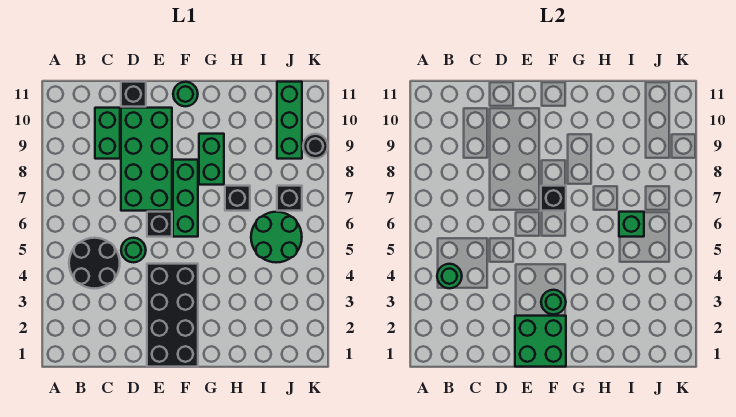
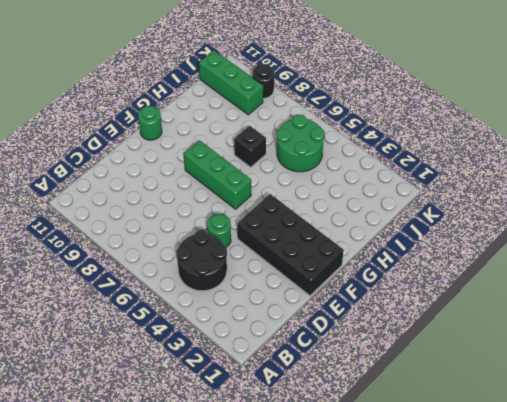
none -> green 1x2 brick [95,108,120,159]
none -> green 2x4 brick [121,108,172,211]
none -> black 1x1 brick [121,82,146,107]

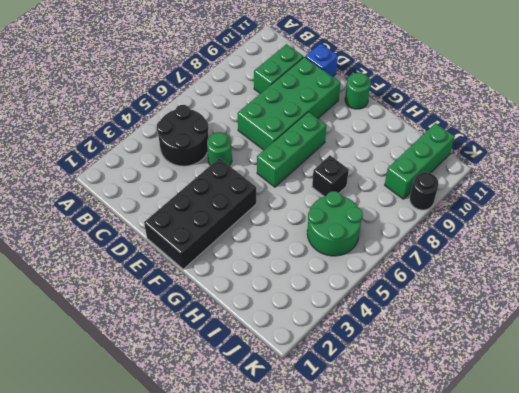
blue 1x1 brick [305,43,338,77] -> black 1x1 brick [121,82,146,107]
none -> black 1x1 brick [147,212,172,237]
none -> green 1x2 brick [199,134,224,185]
none -> black 1x1 brick [277,186,302,211]

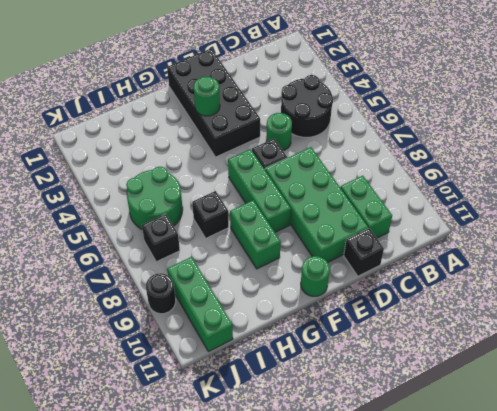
none -> green 1x1 round brick [437,264,462,288]
none -> green 2x2 brick [515,316,566,367]
none -> black 1x1 brick [541,186,566,211]

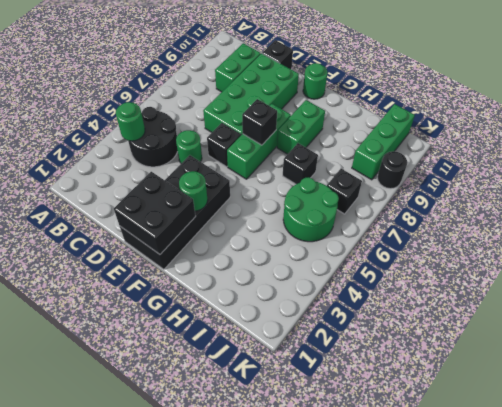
black 2x2 brick [114,172,196,254] -> green 2x2 brick [515,316,566,367]
none -> green 1x1 brick [619,212,644,237]

